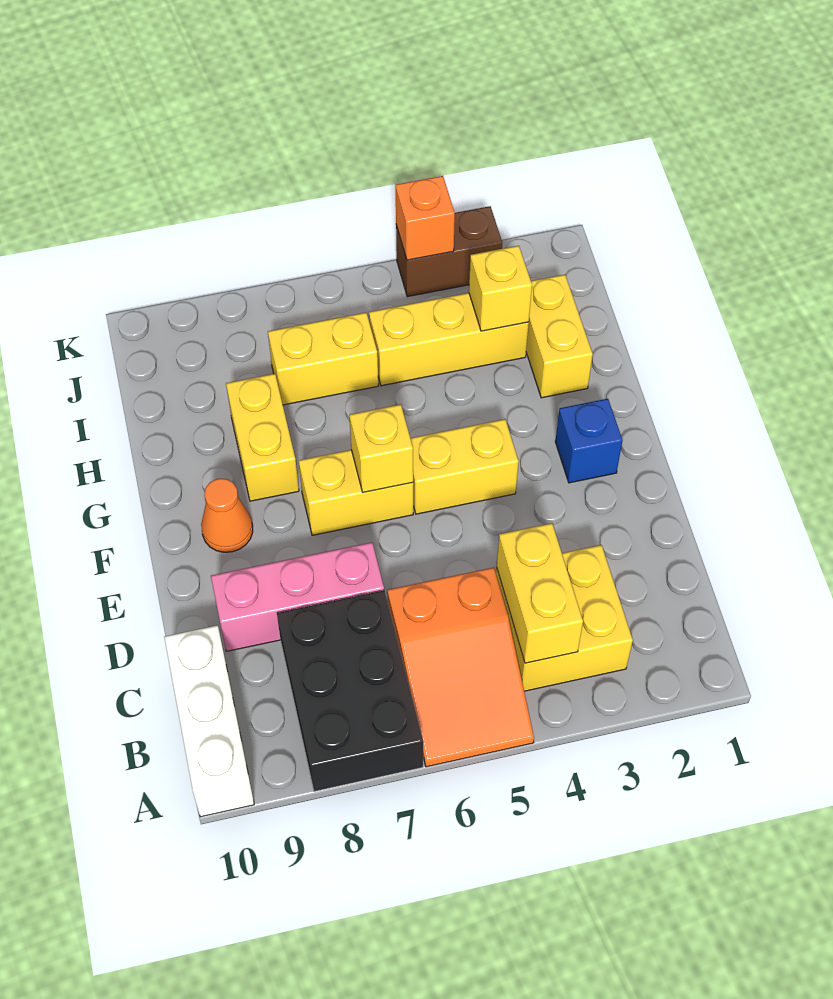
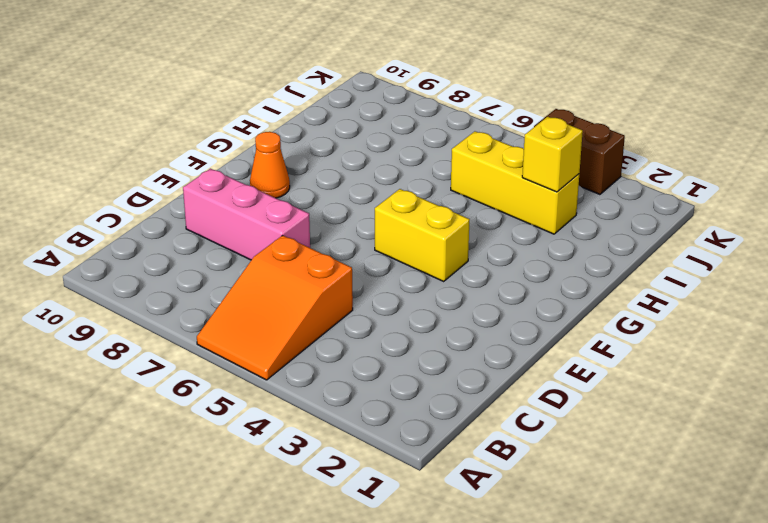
none -> black 2x3 brick [277,590,423,792]
none -> white 1x3 brick [164,625,254,817]
none -> yellow 2x2 brick [496,545,633,691]

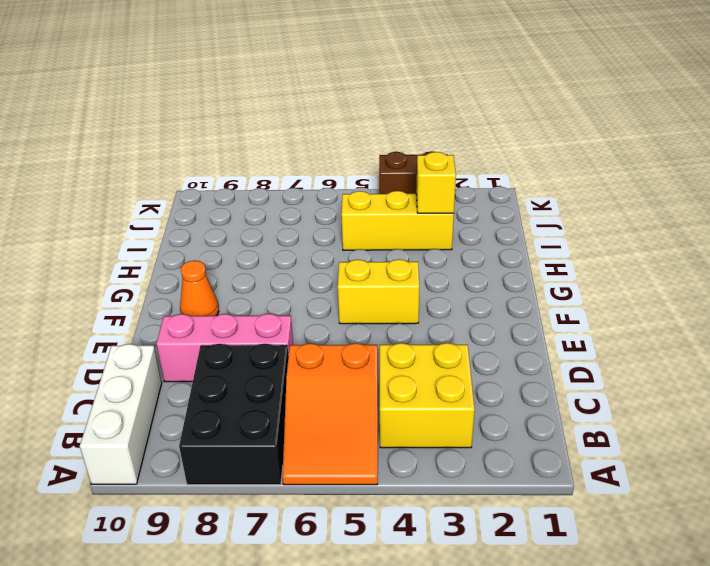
none -> blue 1x1 brick [555,399,622,483]
none -> yellow 1x2 brick [299,450,413,535]
none -> yellow 1x2 brick [226,374,299,501]

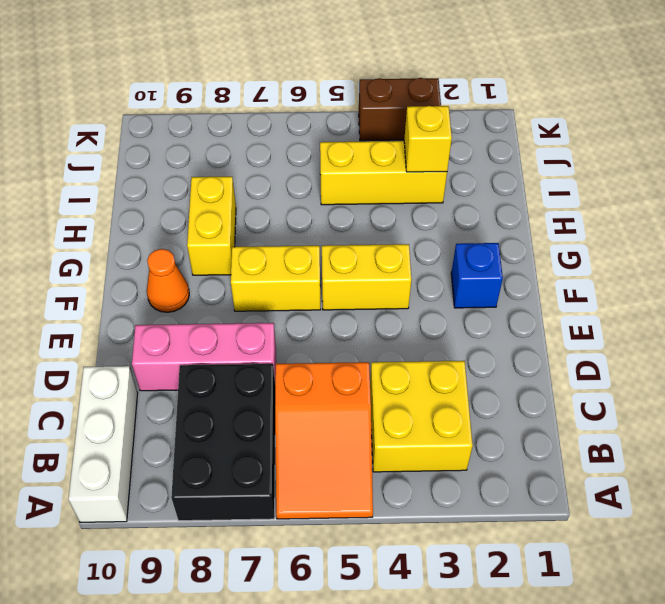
none -> yellow 1x2 brick [526,275,593,398]
none -> yellow 1x2 brick [268,313,378,405]
none -> yellow 1x2 brick [497,523,583,663]

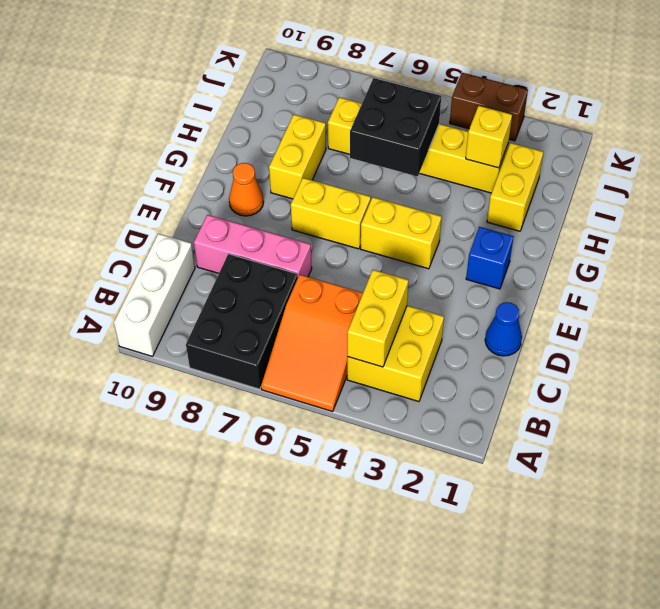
blue 1x1 cone [485,302,522,356] -> none
black 2x2 brick [350,78,441,176] -> none
none -> yellow 1x1 brick [349,404,413,492]
none -> orange 1x1 brick [396,176,455,260]

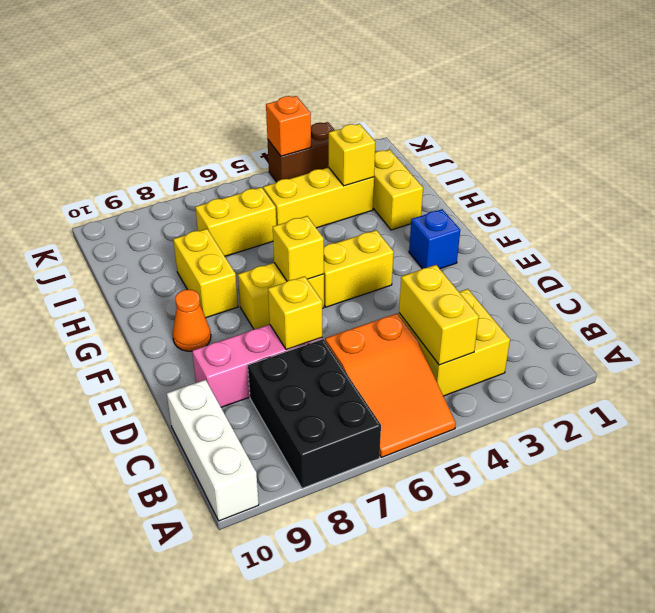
yellow 1x1 brick [268,276,322,350] -> none

